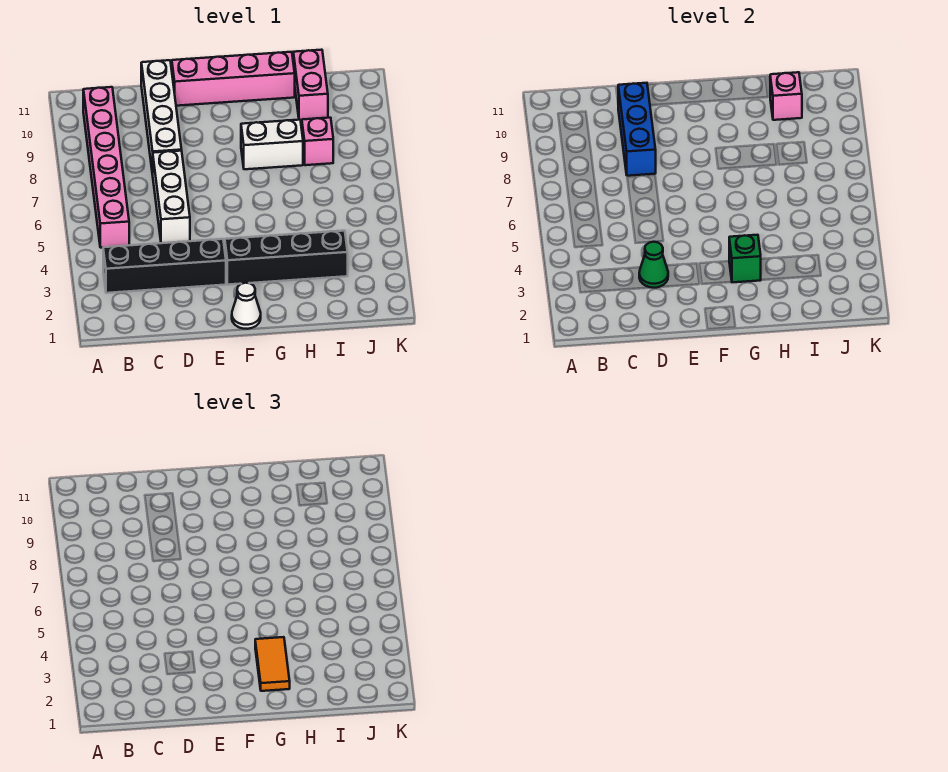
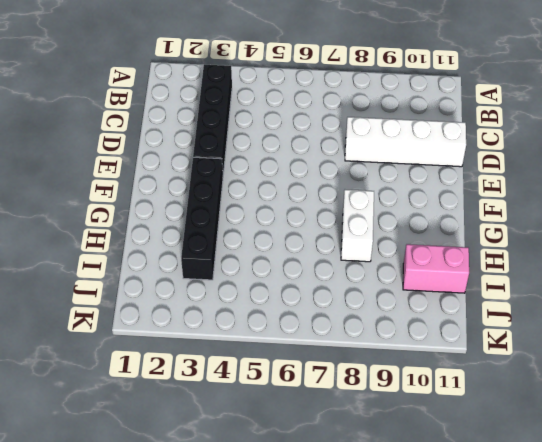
none -> pink 1x6 brick [83,87,129,248]
none -> white 1x3 brick [153,151,190,243]
none -> pink 1x4 brick [172,52,295,106]

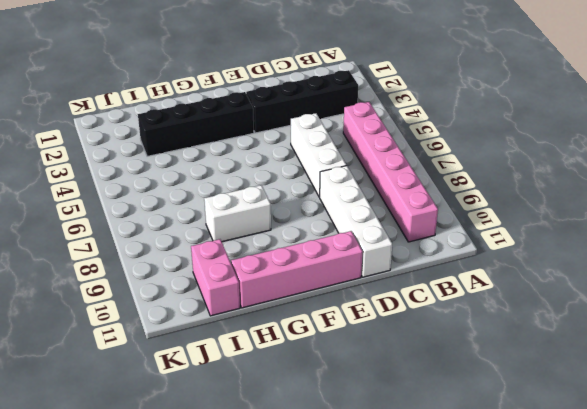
none -> white 1x1 cone [232,283,261,329]
none -> pink 1x1 brick [302,118,333,165]
none -> green 1x1 cone [639,242,668,288]

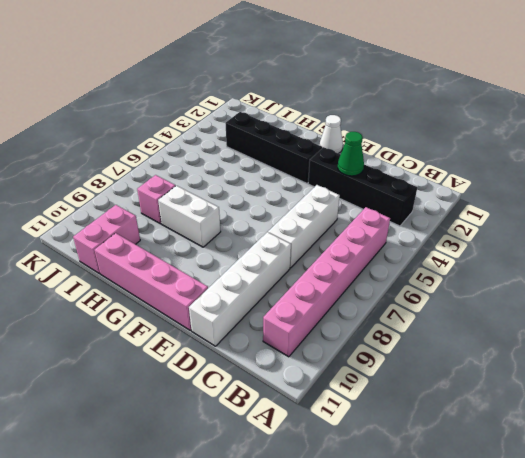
none -> blue 1x3 brick [618,83,656,176]
none -> green 1x1 brick [729,235,761,282]
none -> pink 1x1 brick [770,72,802,120]

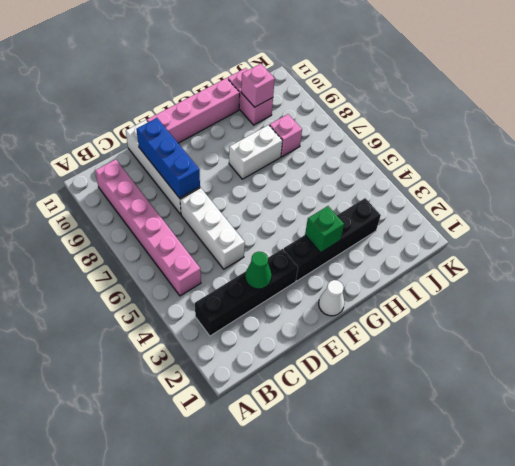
none -> orange 1x2 tile [255,637,290,691]

